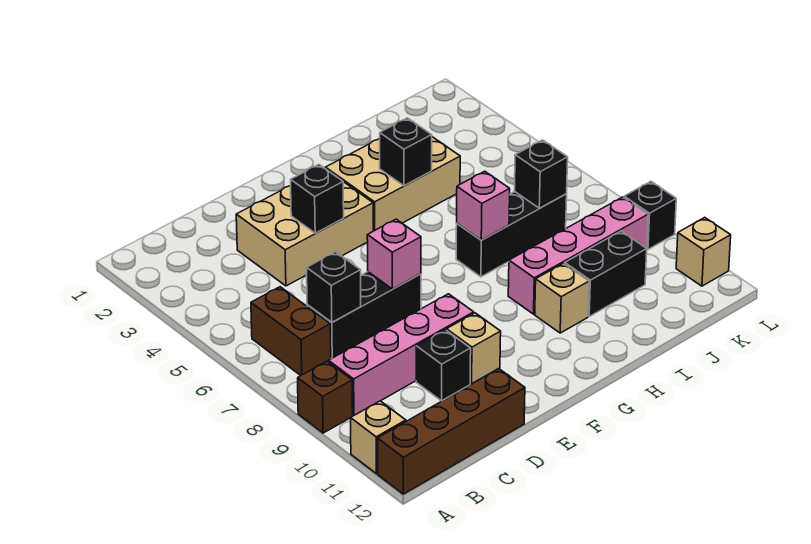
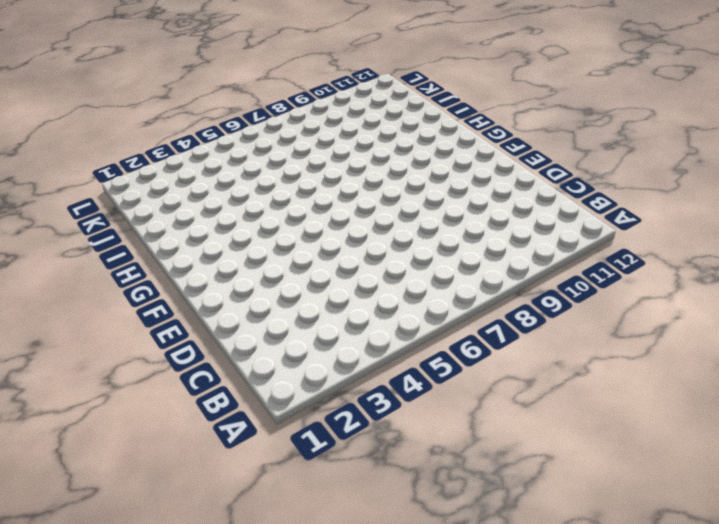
none -> brown 1x1 brick [298,361,353,433]
none -> tan 1x1 brick [351,401,406,474]
none -> brown 1x4 brick [377,369,525,494]

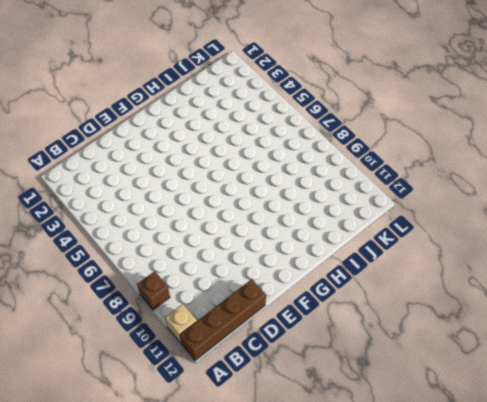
none -> brown 1x2 brick [251,287,331,375]
none -> pink 1x4 brick [329,294,474,415]
none -> black 1x3 brick [307,272,421,359]

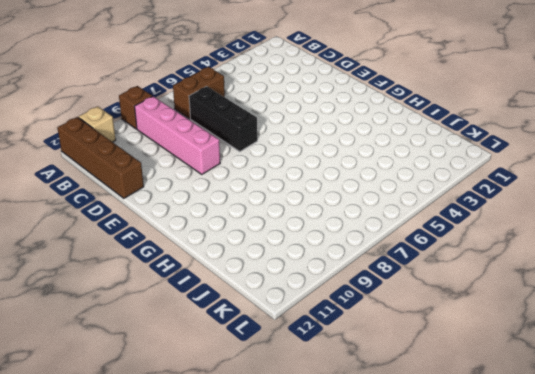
none -> tan 2x3 brick [236,182,373,286]
none -> black 1x1 brick [416,330,471,401]
none -> tan 1x1 brick [446,313,501,384]

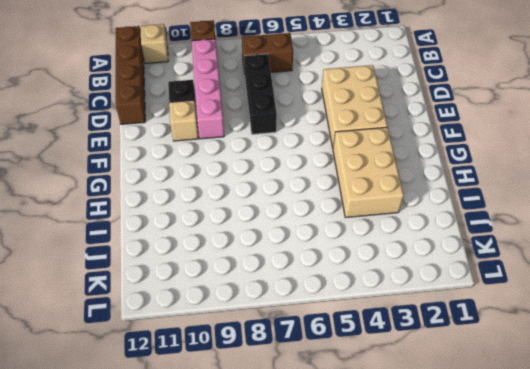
none -> black 1x3 brick [456,192,567,277]
none -> pink 1x4 brick [508,197,648,314]
none -> tan 1x1 brick [535,263,589,333]

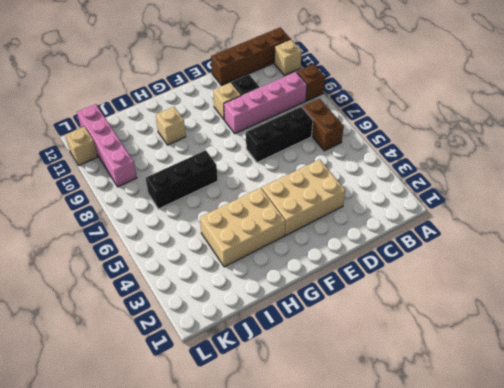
pink 1x4 brick [77,104,137,187] -> pink 1x4 brick turned to [508,197,648,314]
none -> black 1x2 brick [565,231,647,316]
none -> black 1x1 brick [624,182,676,249]
none -> black 1x1 brick [307,252,361,322]

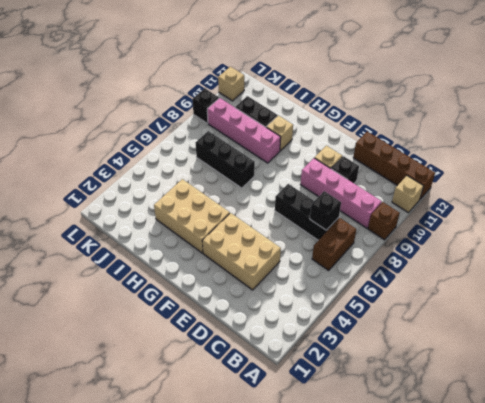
none -> black 1x1 brick [291,165,344,233]
none -> pink 1x1 brick [367,219,421,289]
none -> black 1x1 brick [380,118,432,186]

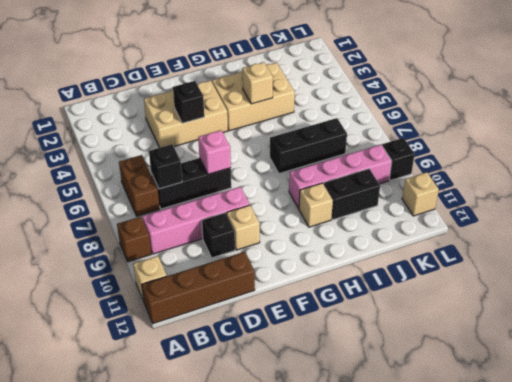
tan 1x1 brick [242,62,273,104] -> black 1x1 brick [380,118,432,186]
none -> pink 1x1 brick [457,171,510,240]
none -> black 1x1 brick [514,140,568,208]

